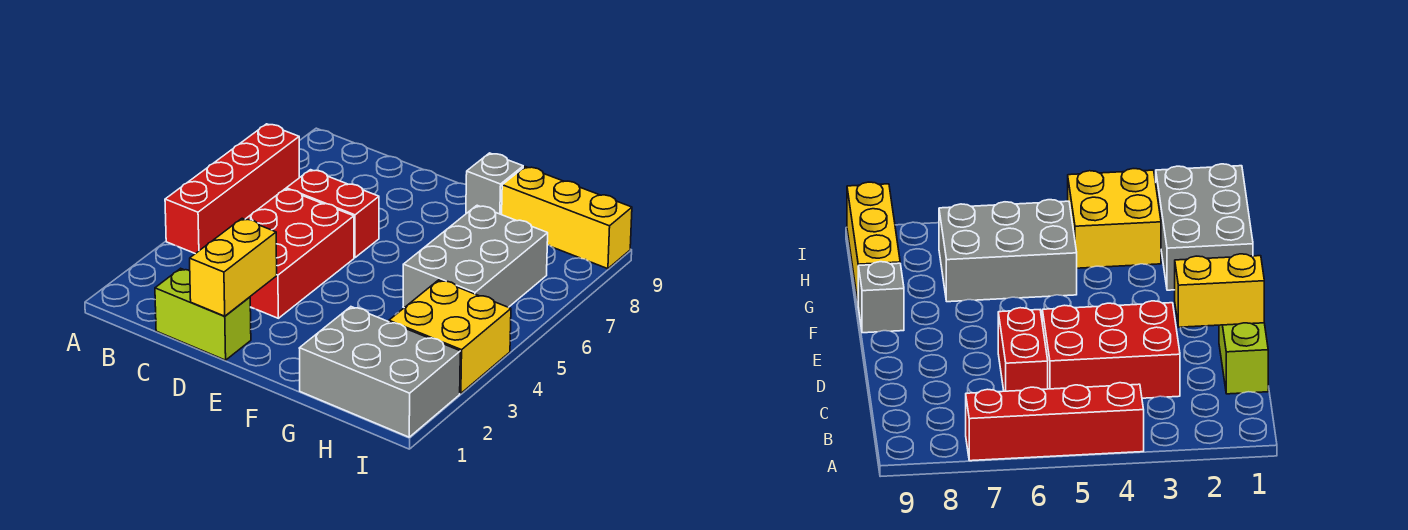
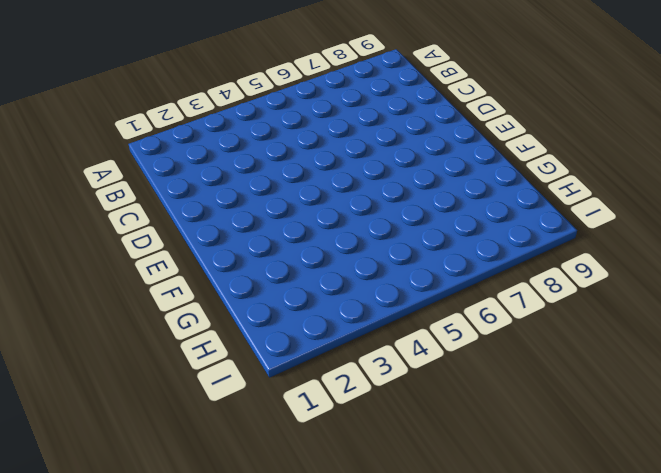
none -> red 1x4 brick [165,124,300,254]
none -> lime 1x2 brick [155,268,251,360]

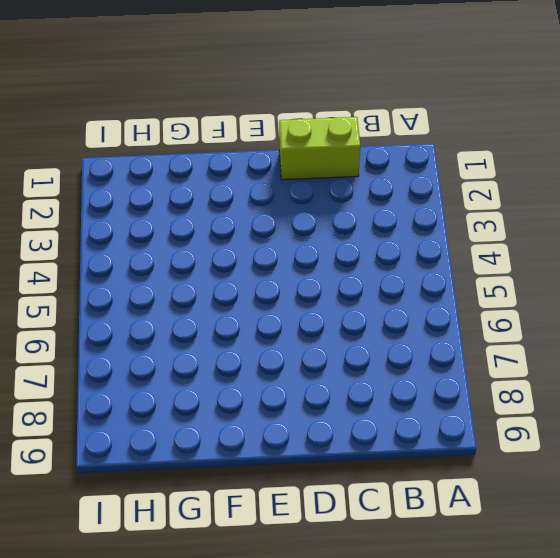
none -> red 1x4 brick [165,124,300,254]
none -> red 2x3 brick [245,189,354,318]

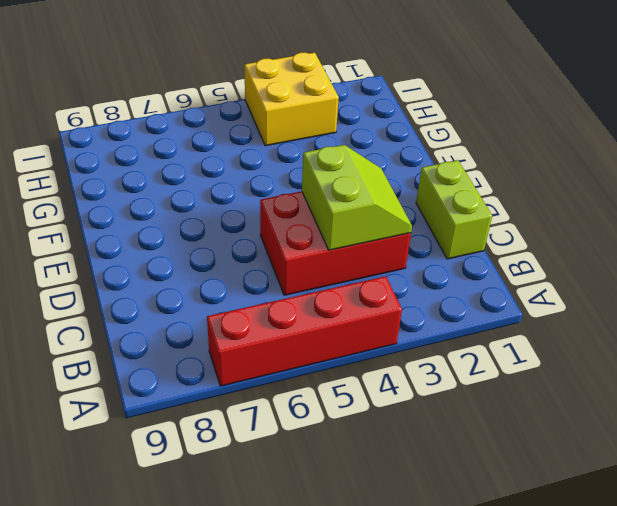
lime 2x2 slope [302,145,412,250] -> none
none -> red 1x2 brick [286,170,379,258]
none -> grey 1x1 brick [466,153,523,215]

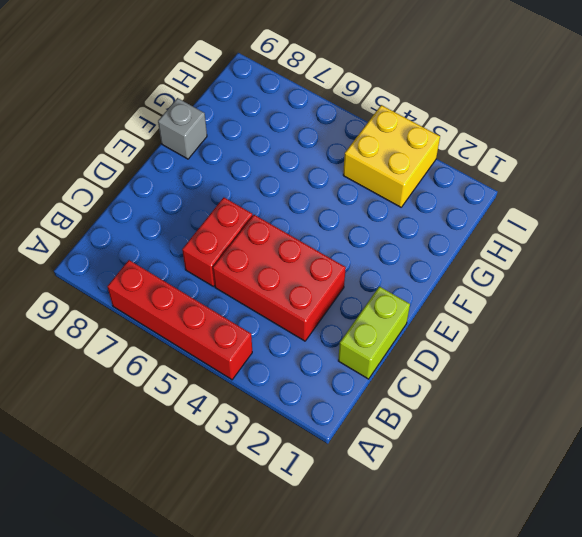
none -> grey 2x3 brick [299,307,460,437]
none -> grey 2x3 brick [403,205,548,308]

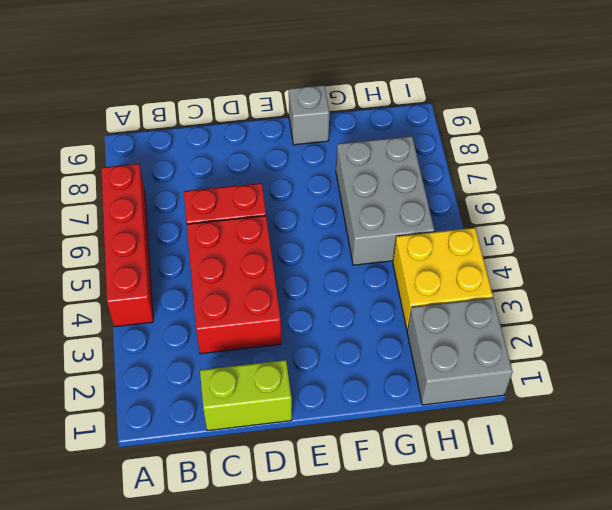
grey 2x2 brick [407,298,513,405] -> grey 2x3 brick [299,307,460,437]
none -> yellow 1x3 brick [502,167,632,269]
none -> yellow 1x2 brick [190,218,277,316]

